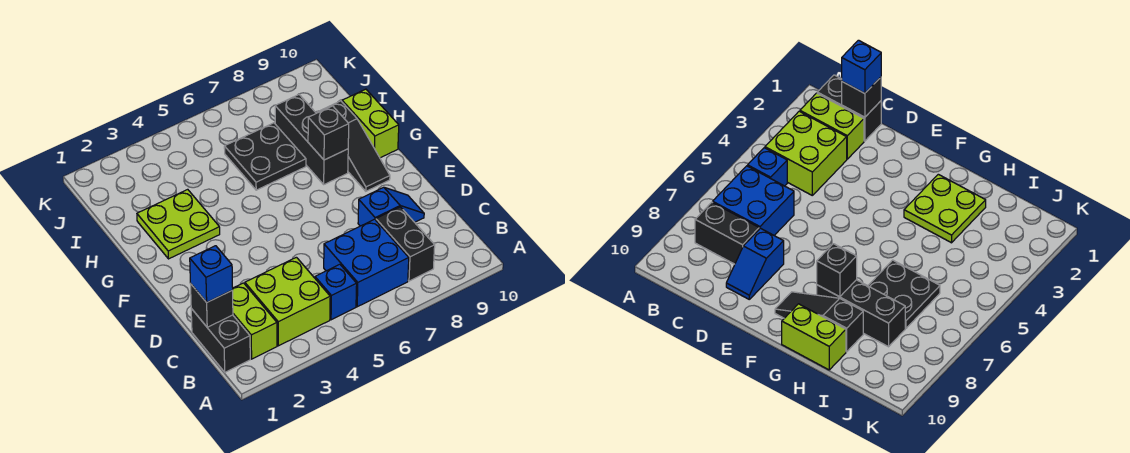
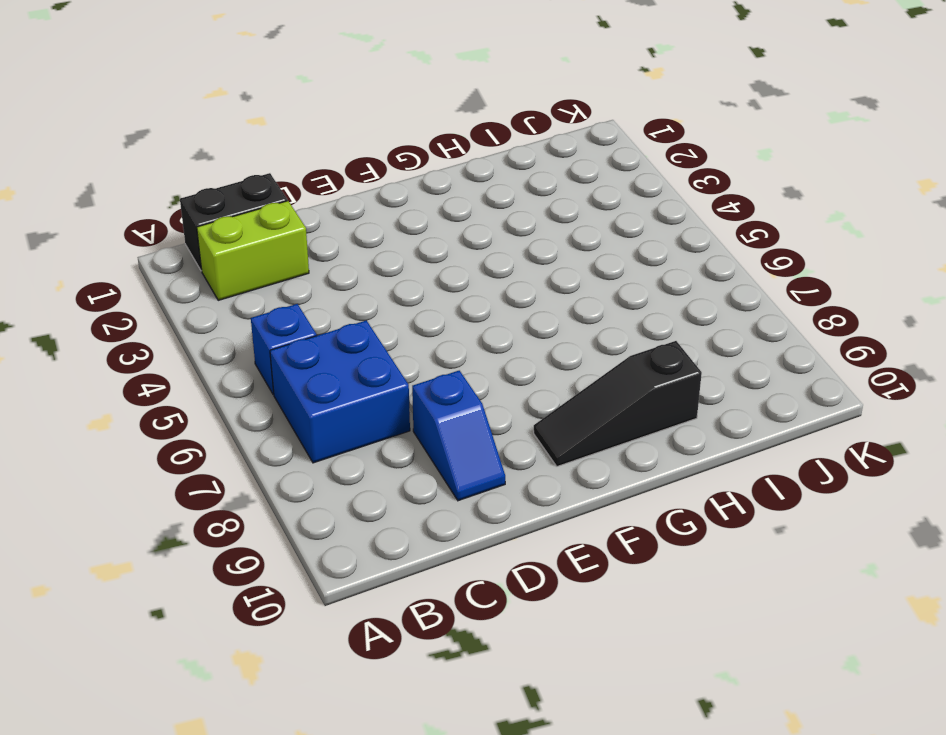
none -> lime 2x2 brick [245,257,330,346]
none -> black 1x2 brick [376,207,435,281]
none -> lime 2x2 plate [137,189,220,259]

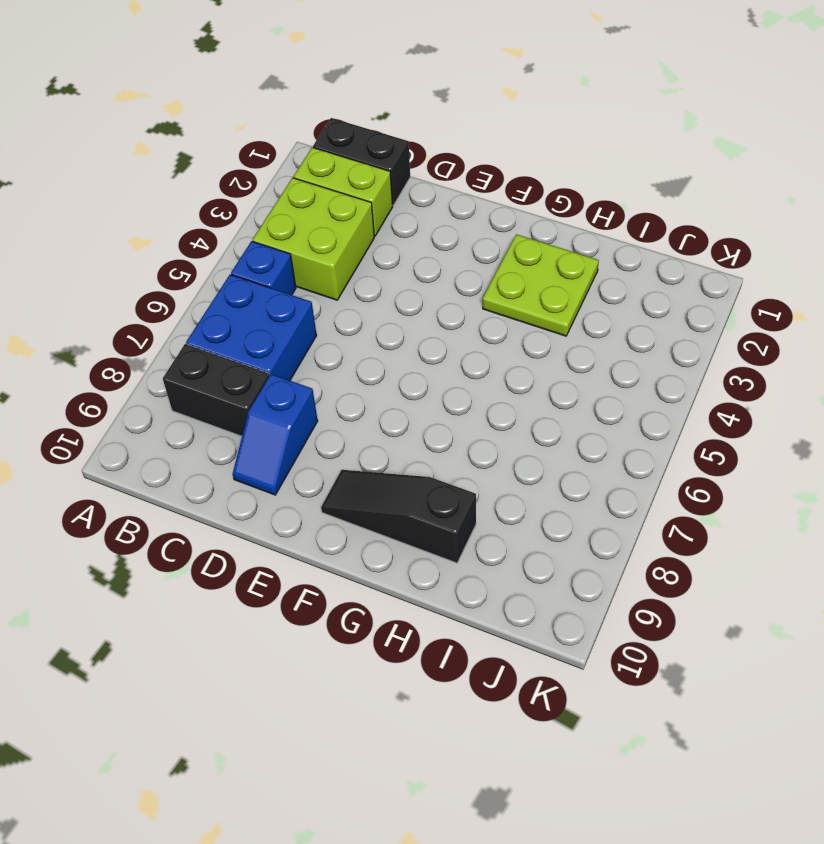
none -> black 1x3 brick [275,95,348,184]
none -> lime 1x2 brick [342,89,399,158]
none -> black 2x2 plate [224,123,306,190]

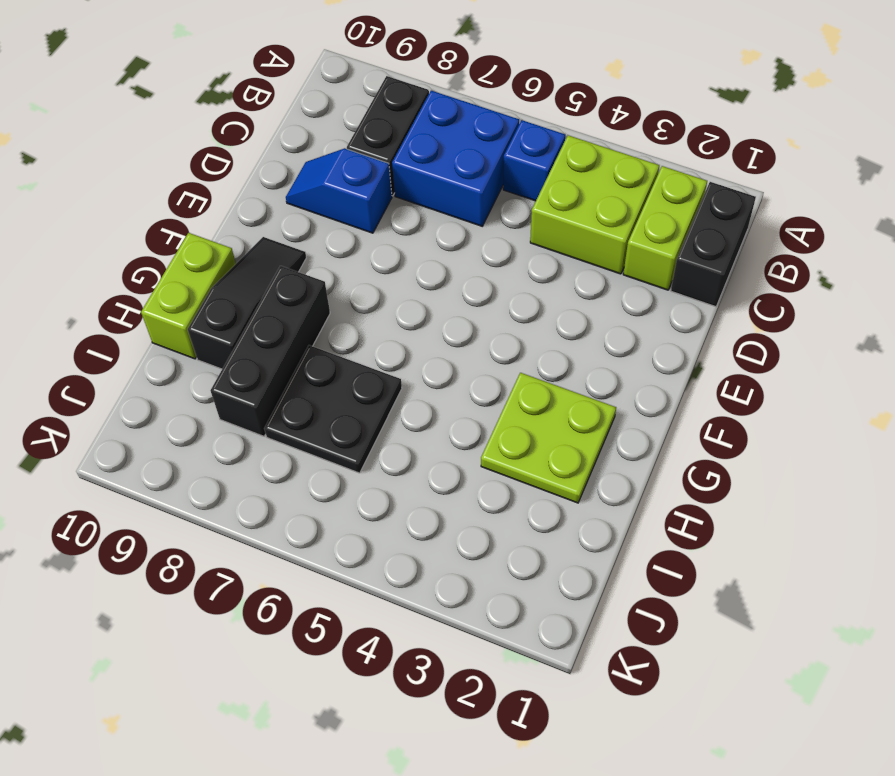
none -> black 1x1 brick [191,284,233,327]
none -> black 1x1 brick [308,106,349,160]
none -> blue 1x1 brick [190,246,233,302]

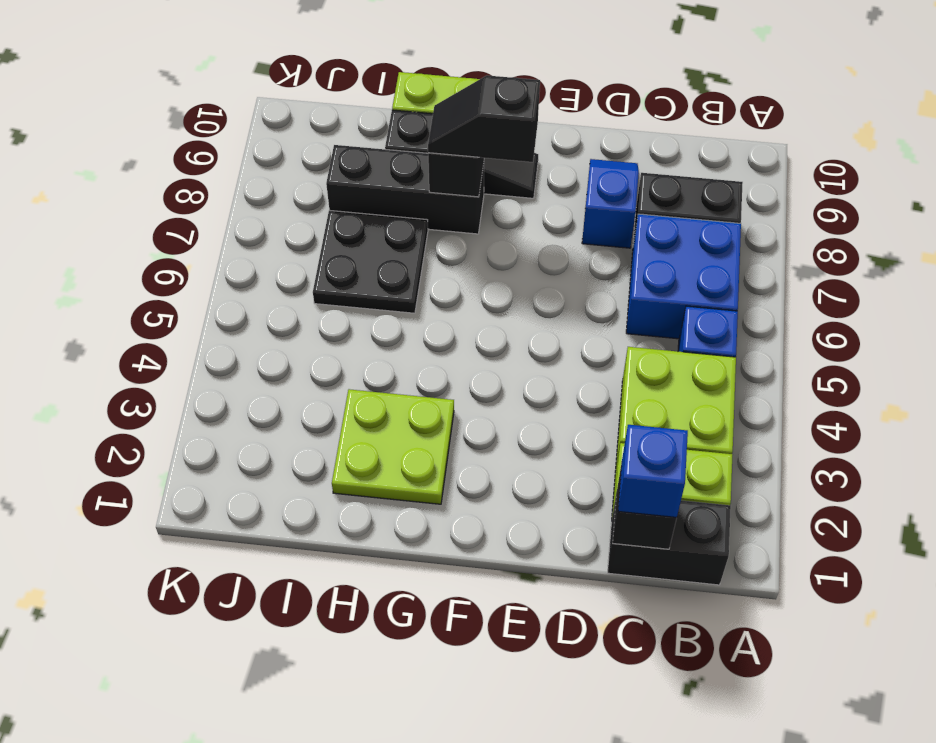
black 1x2 slope [428,75,540,162] -> none

